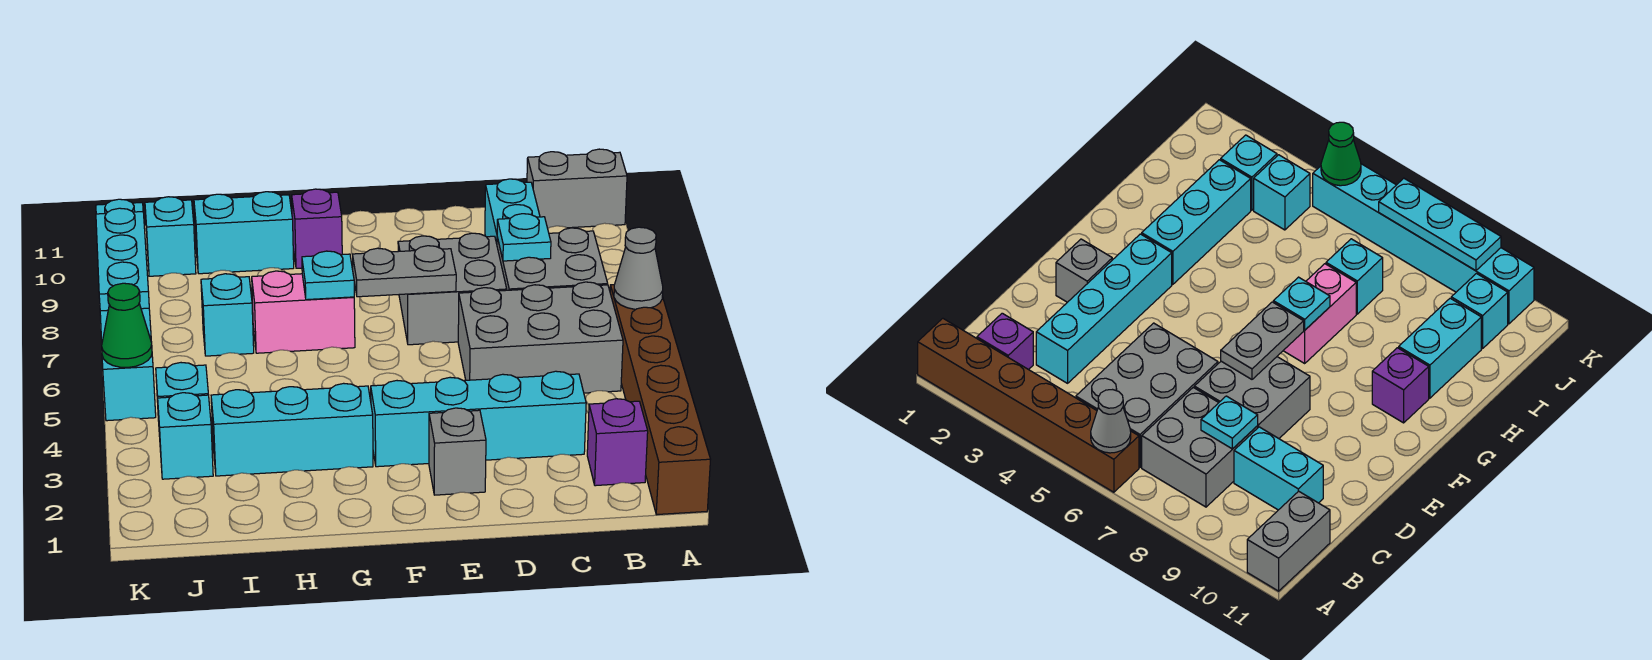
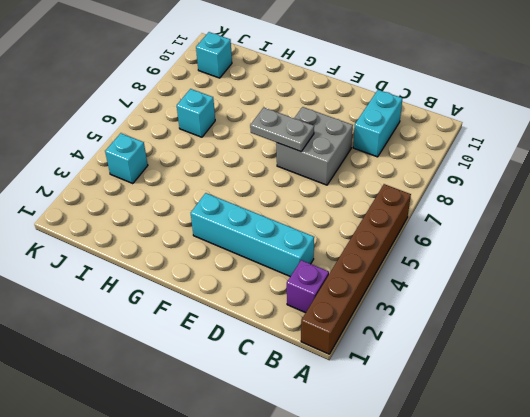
none -> grey 1x2 brick [527,149,627,228]
none -> grey 2x3 brick [458,282,623,393]
none -> grey 2x2 brick [497,228,608,290]

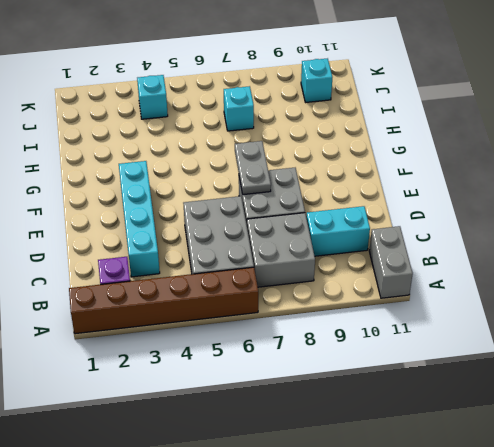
none -> grey 1x1 brick [429,408,486,495]
none -> cyan 1x3 brick [211,383,373,476]
none -> pink 1x2 brick [252,271,355,353]

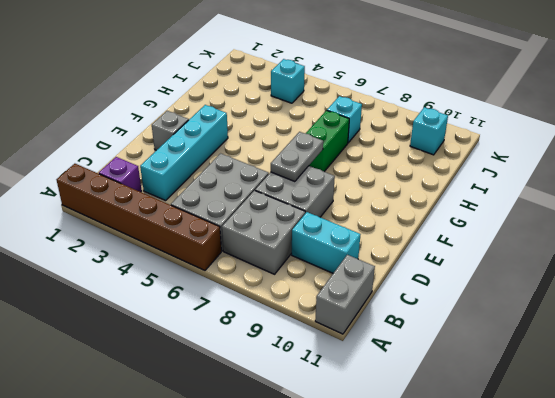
green 1x2 brick [306,110,349,172] -> pink 1x2 brick [252,271,355,353]
none -> cyan 1x3 brick [211,383,373,476]
none -> purple 1x1 brick [292,189,342,268]
none -> cyan 1x2 brick [194,192,294,274]

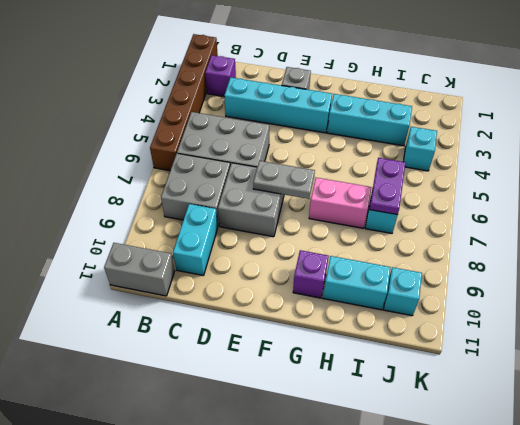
purple 1x2 plate [369,158,405,215] -> none
none -> cyan 1x1 brick [158,393,213,479]
none -> cyan 1x6 brick [96,199,156,421]
none -> grey 1x1 cone [614,227,663,309]

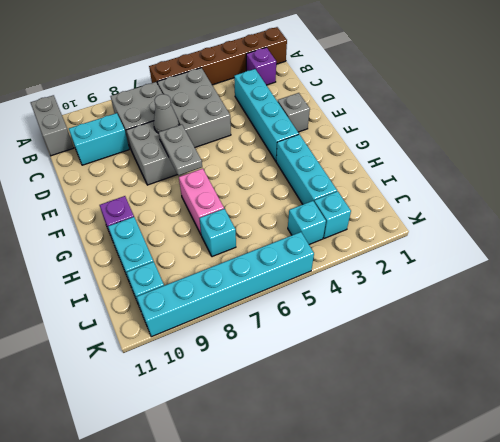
grey 1x1 cone [154,94,179,133] -> grey 1x1 cone moved to [614,227,663,309]
none -> cyan 1x1 plate [497,214,551,261]
none -> cyan 1x1 plate [302,251,354,300]
none -> green 1x1 cone [102,283,152,367]

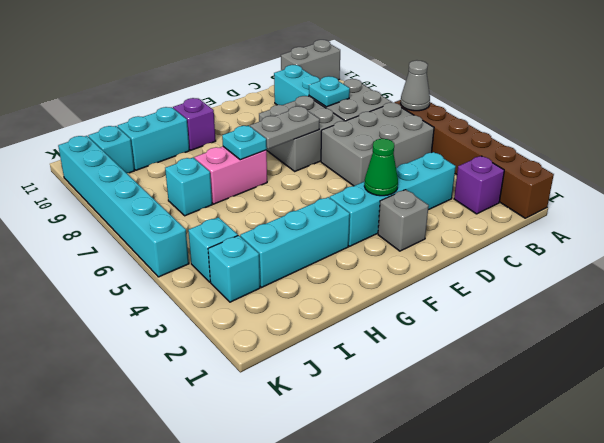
green 1x1 cone [364,139,398,196] -> green 1x1 cone moved to [102,283,152,367]
none -> cyan 1x3 plate [96,208,149,311]

